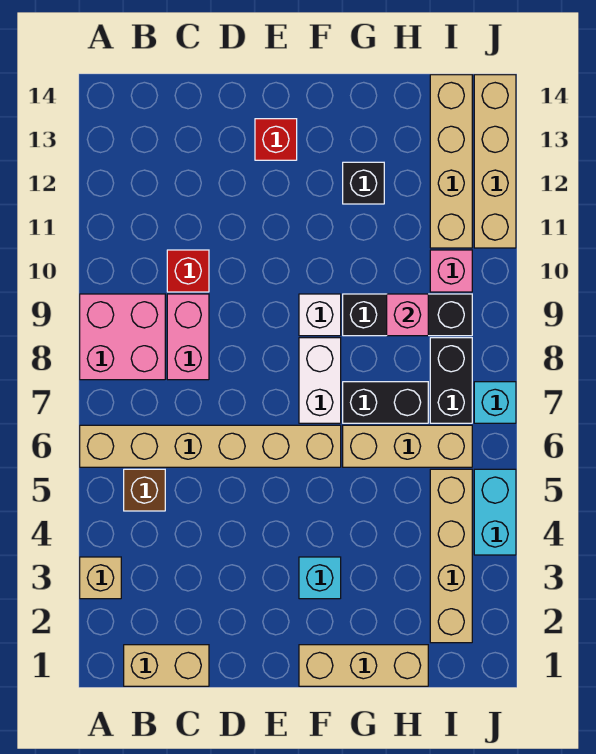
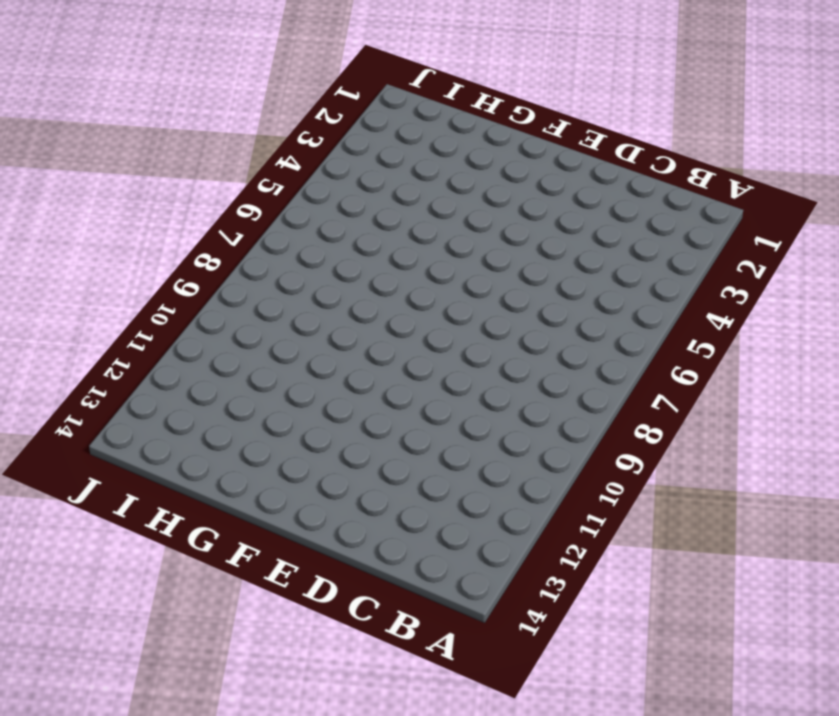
none -> tan 1x1 brick [80,557,121,599]
none -> tan 1x6 brick [80,425,341,467]
none -> pink 2x2 brick [80,294,165,380]

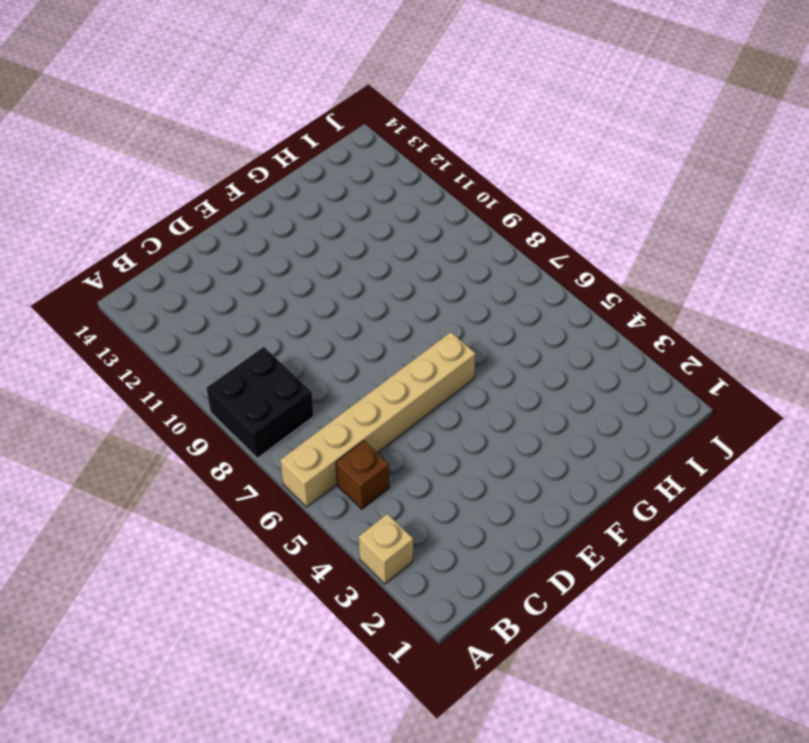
black 2x2 brick [206,347,314,458] -> pink 2x2 brick [80,294,165,380]
none -> tan 1x2 brick [124,645,209,686]
none -> pink 1x2 brick [167,294,209,380]
none -> red 1x1 brick [167,250,209,292]

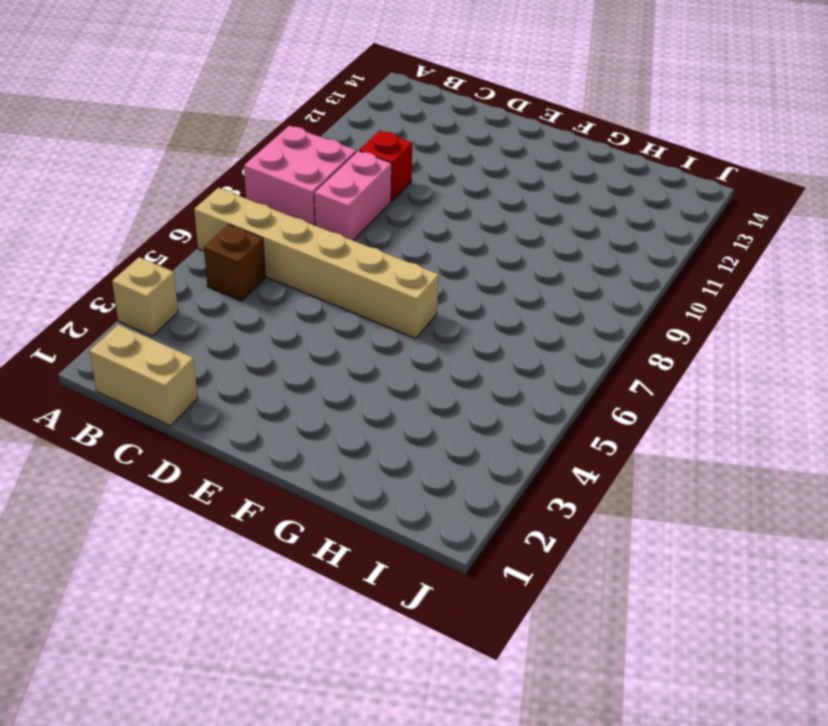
none -> red 1x1 brick [255,119,297,160]
none -> tan 1x3 brick [299,645,428,686]
none -> cyan 1x1 brick [299,557,341,599]

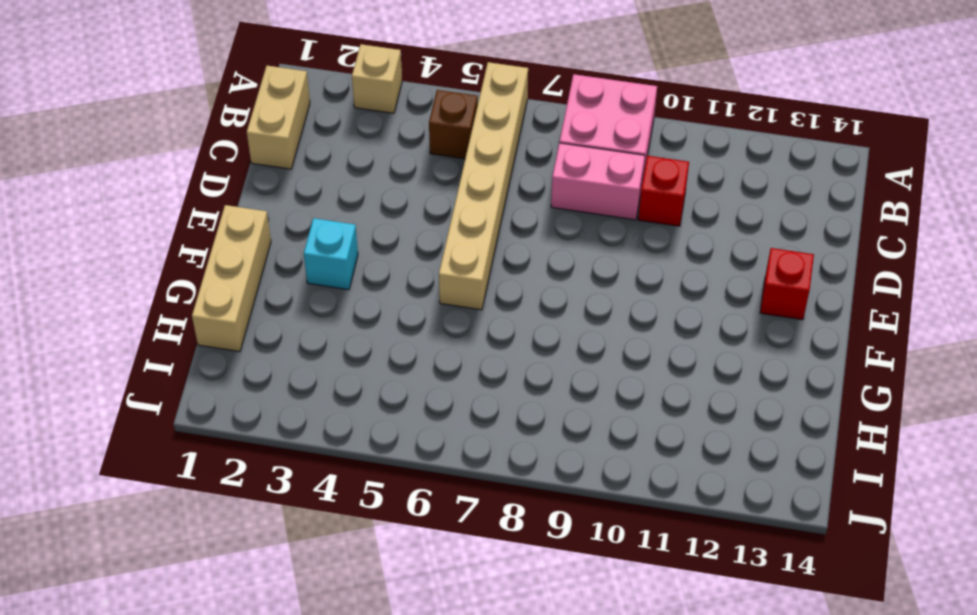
none -> white 1x2 brick [299,338,341,423]
none -> white 1x1 brick [299,294,341,336]
none -> tan 1x3 brick [343,425,472,467]

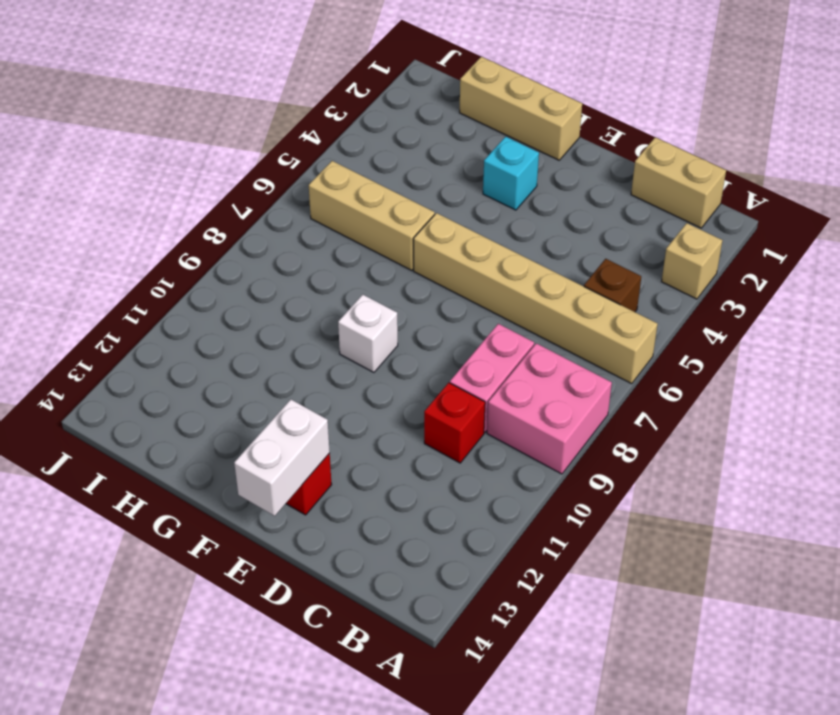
white 1x2 brick [234,399,330,516] -> white 1x2 brick moved to [299,338,341,423]
none -> black 1x2 brick [343,382,428,423]
none -> black 1x3 brick [343,294,472,336]
none -> black 1x1 brick [343,162,384,204]

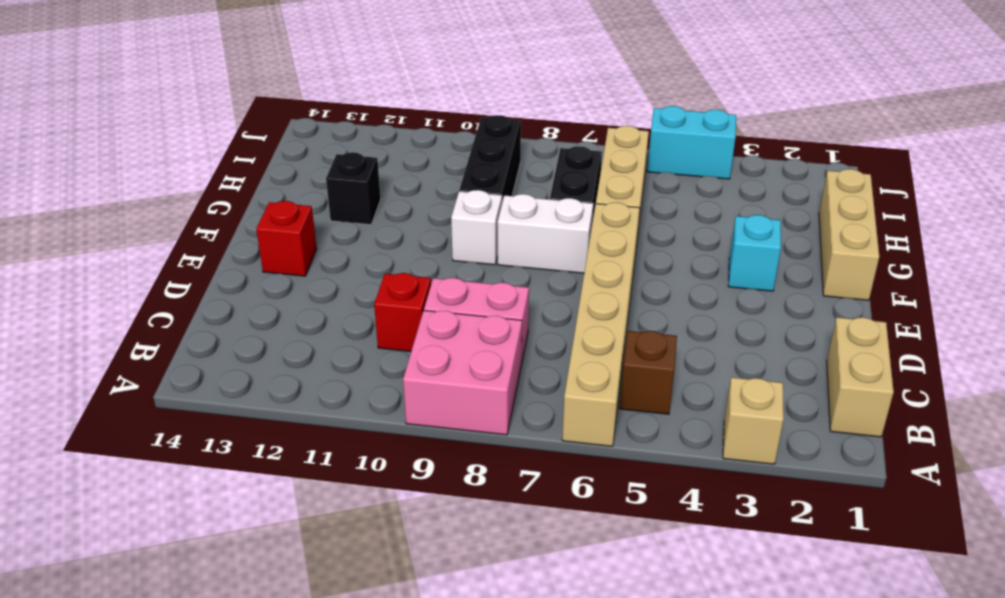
none -> tan 1x4 brick [430,469,472,643]
none -> black 1x2 brick [430,338,472,423]
none -> pink 1x1 brick [430,250,472,292]

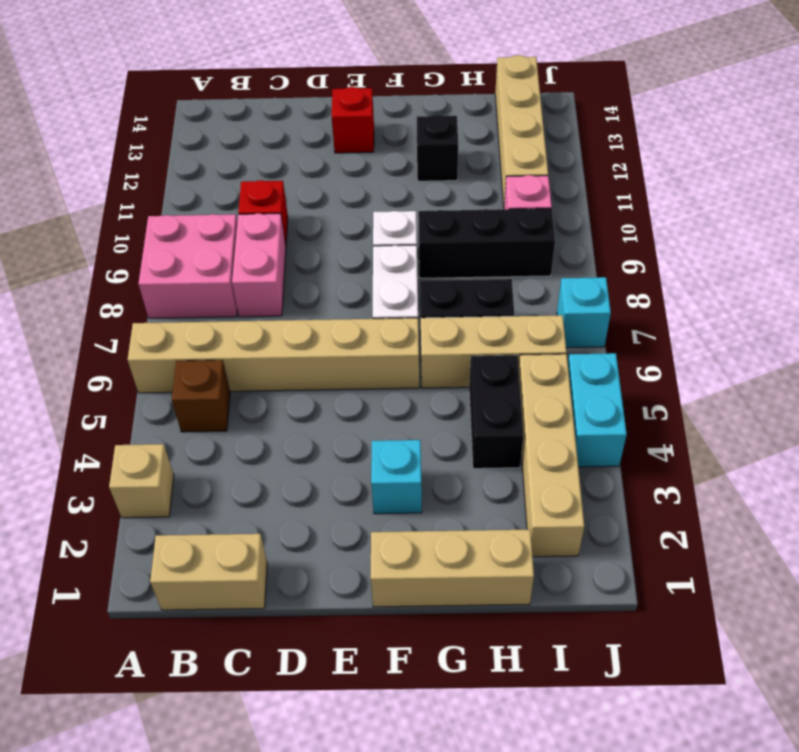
black 1x2 brick [469,355,524,469] -> black 1x2 brick moved to [430,338,472,423]
none -> tan 1x4 brick [474,75,516,248]
none -> pink 1x1 brick [387,294,428,336]

